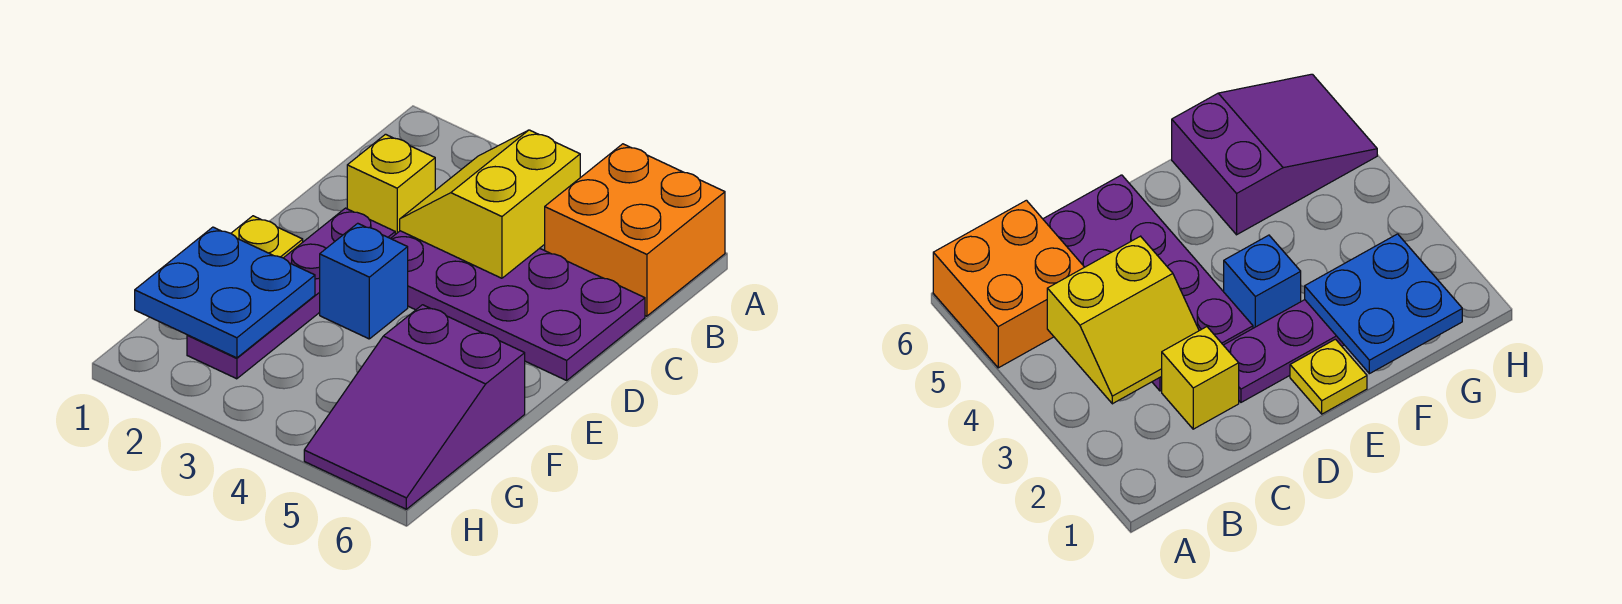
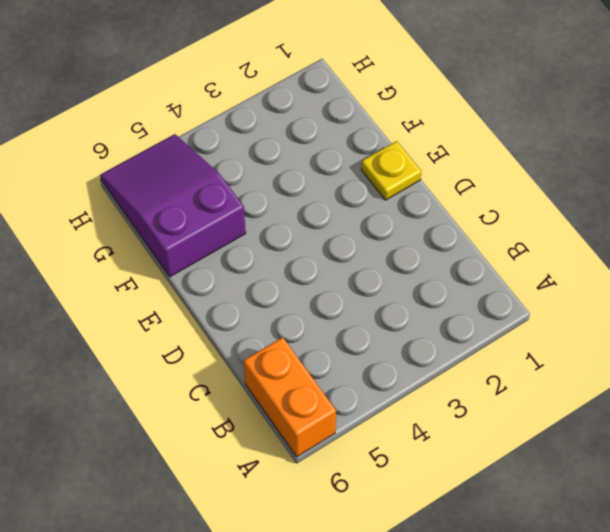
orange 1x2 brick [244,337,336,457] -> orange 2x2 brick [545,144,725,316]
none -> yellow 1x1 brick [347,134,435,234]
none -> purple 2x4 plate [391,231,645,380]

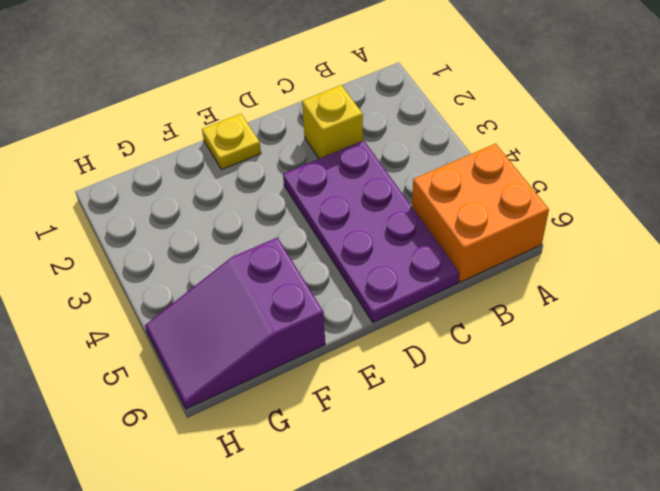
none -> purple 1x4 plate [187,208,395,379]
none -> blue 1x1 brick [320,223,408,339]

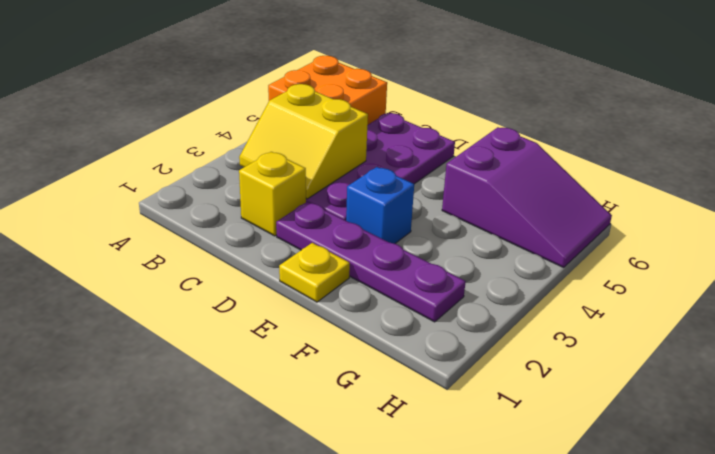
none -> blue 2x2 plate [135,227,315,358]

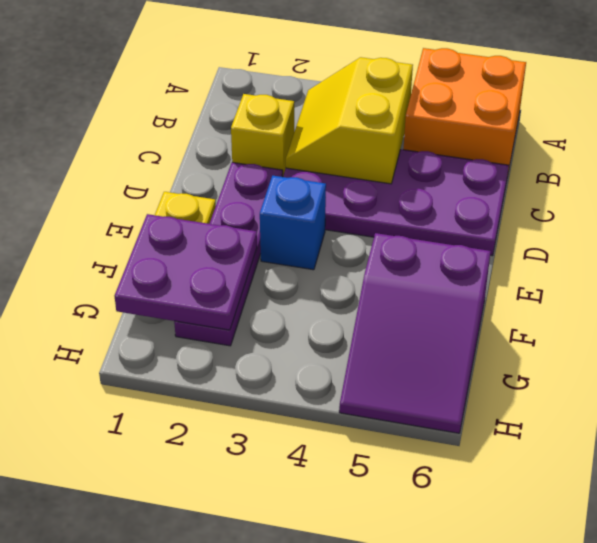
purple 2x2 plate [115,214,257,330] -> blue 2x2 plate [135,227,315,358]

